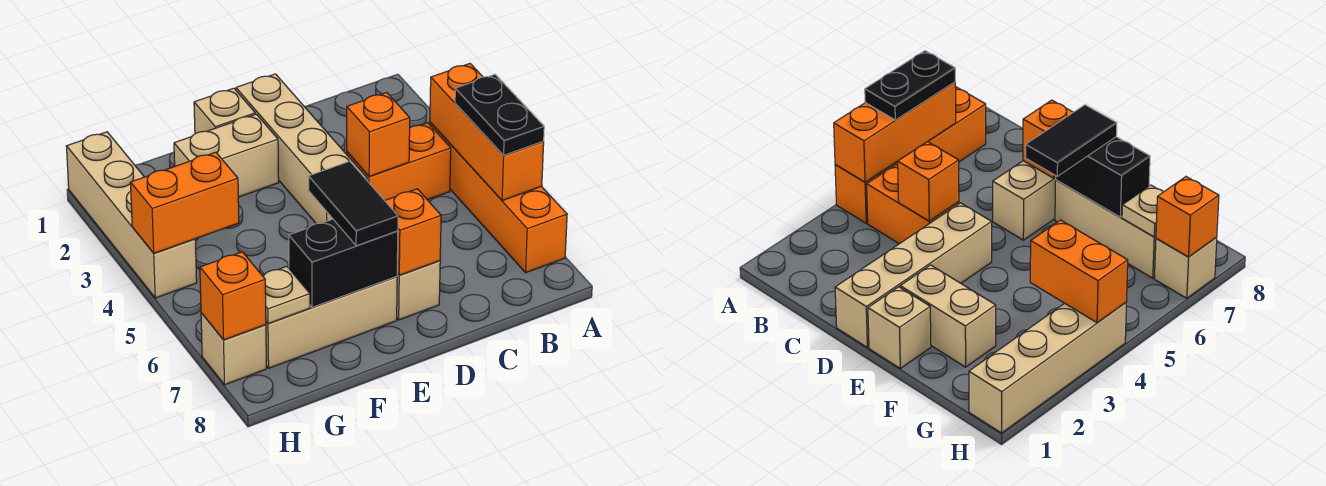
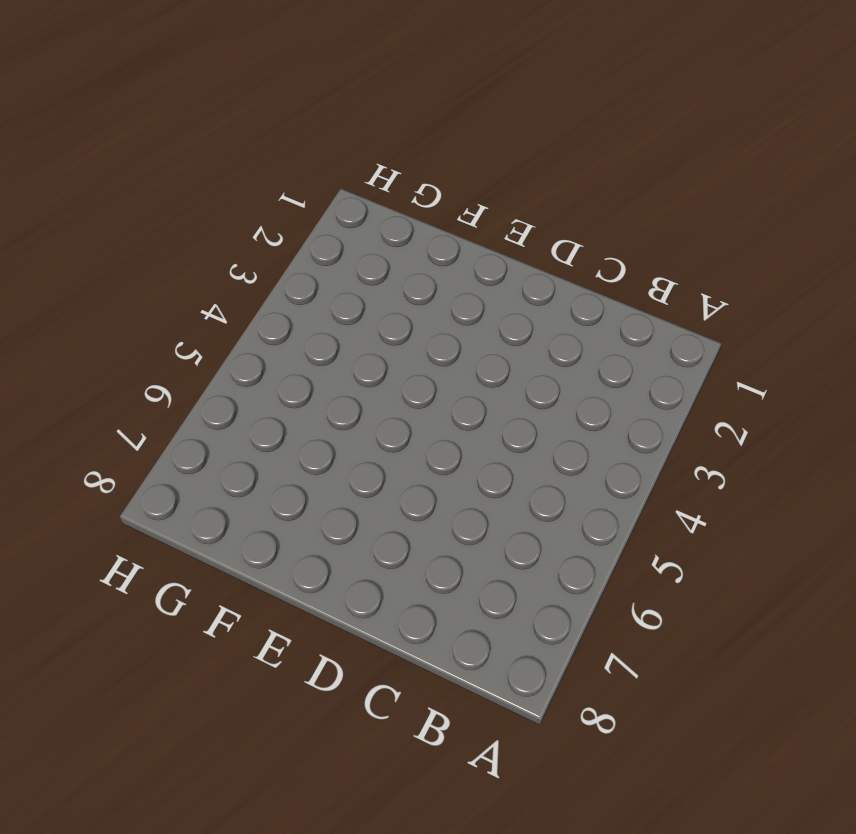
none -> orange 1x4 brick [430,122,567,273]
none -> orange 1x2 brick [347,123,451,200]
none -> tan 1x4 brick [236,74,367,224]

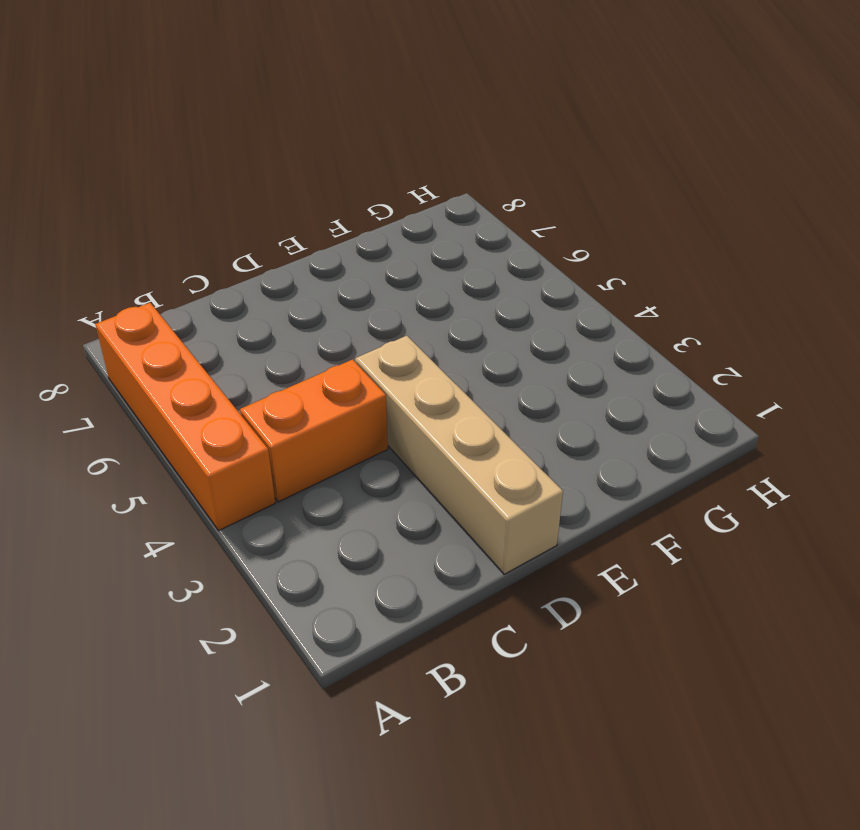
none -> tan 1x2 brick [397,261,440,320]
none -> tan 1x1 brick [194,88,255,134]
none -> tan 1x2 brick [174,114,279,197]

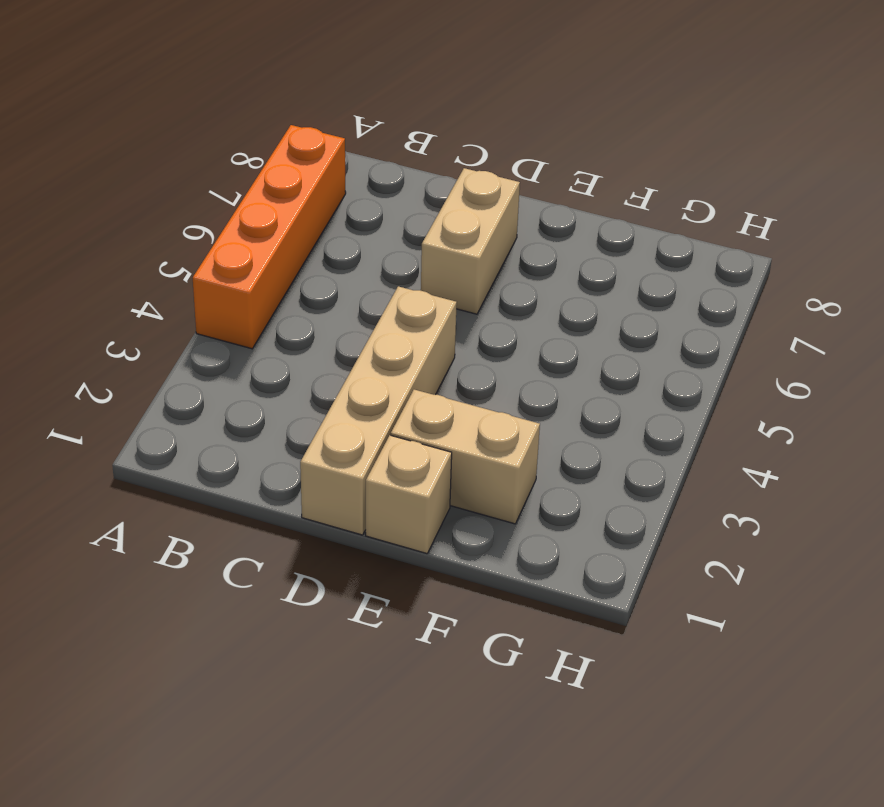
none -> orange 1x2 brick [347,123,451,200]
none -> tan 1x3 brick [266,276,397,368]
none -> tan 1x4 brick [66,132,197,298]

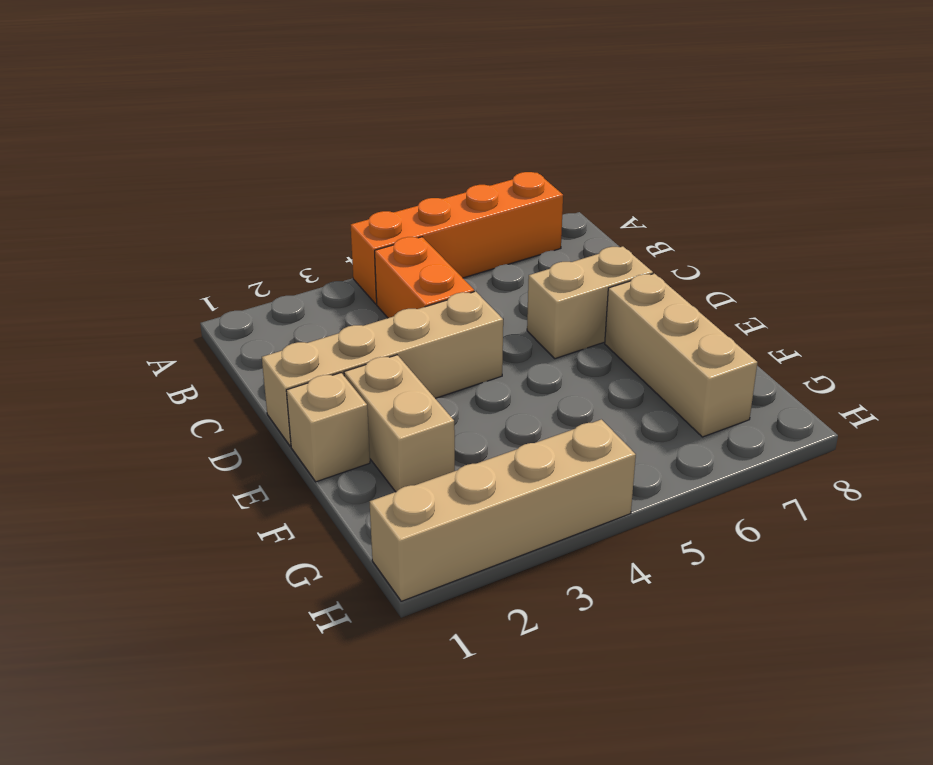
none -> tan 1x1 brick [201,313,266,385]
none -> orange 1x3 brick [430,64,544,201]
none -> orange 1x1 brick [347,93,410,176]

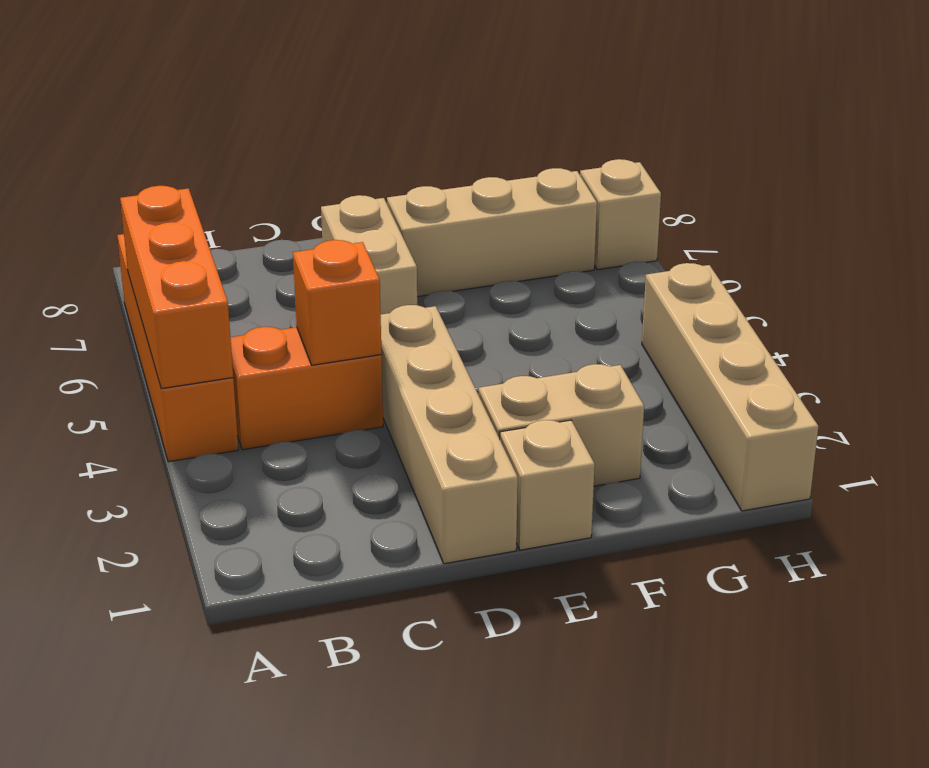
none -> orange 1x1 brick [385,189,441,275]
none -> black 1x2 brick [289,219,398,307]
none -> orange 1x2 brick [131,152,239,253]

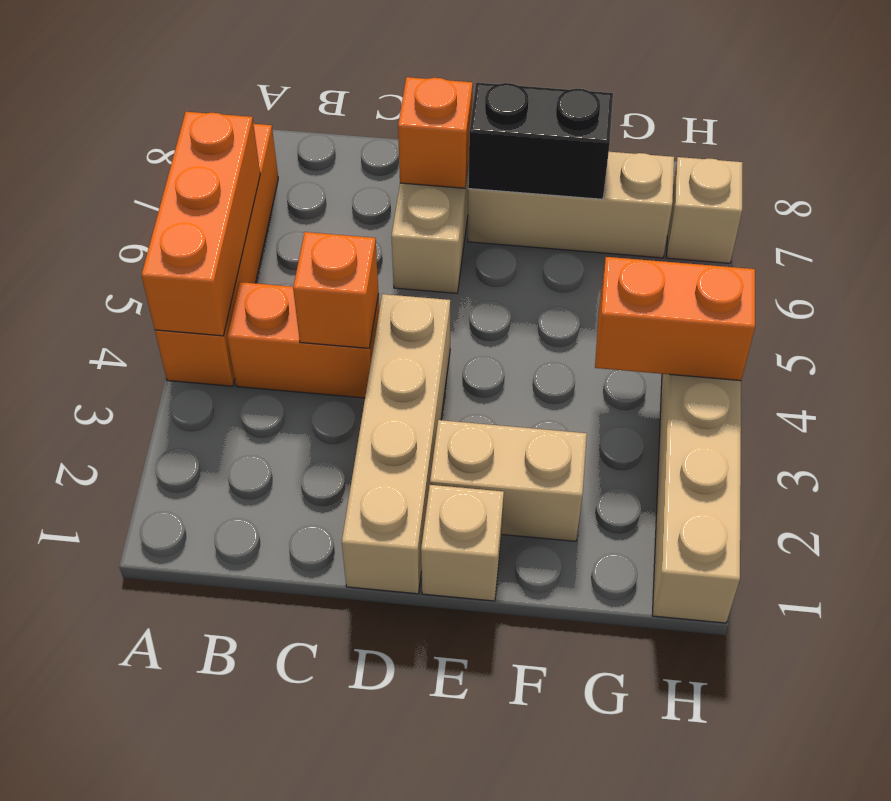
none -> tan 1x1 plate [262,266,310,324]
none -> orange 1x1 brick [200,252,266,340]
none -> black 1x2 plate [455,74,544,155]

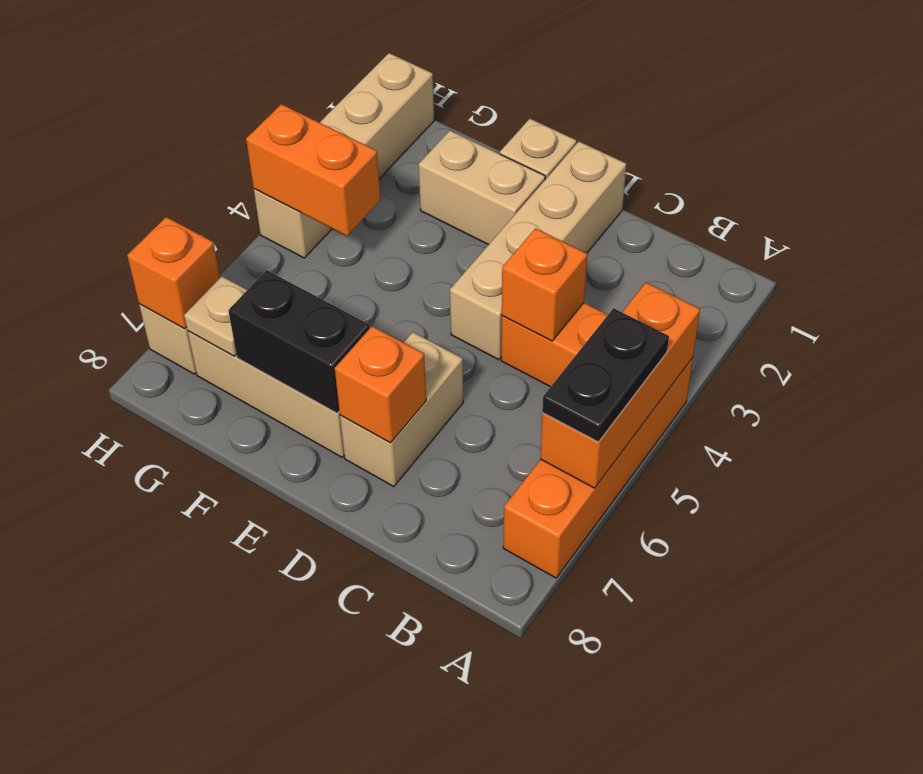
none -> black 1x2 tile [308,161,398,246]

